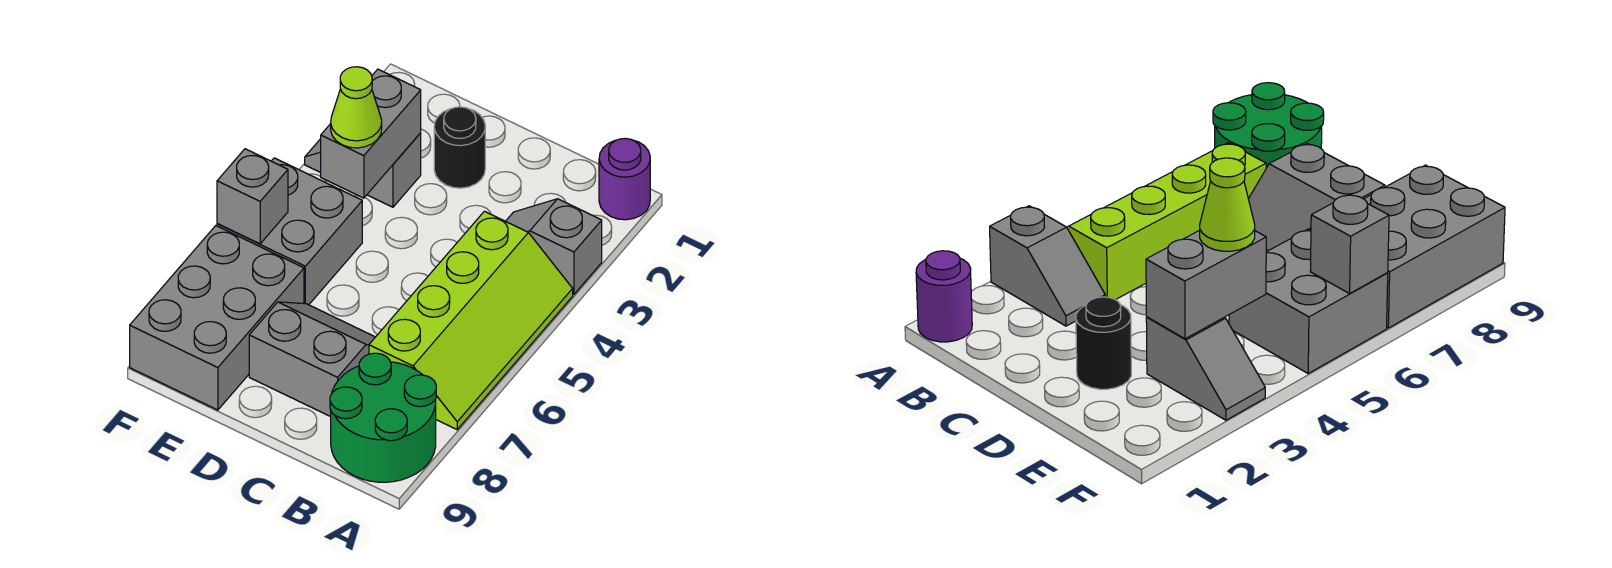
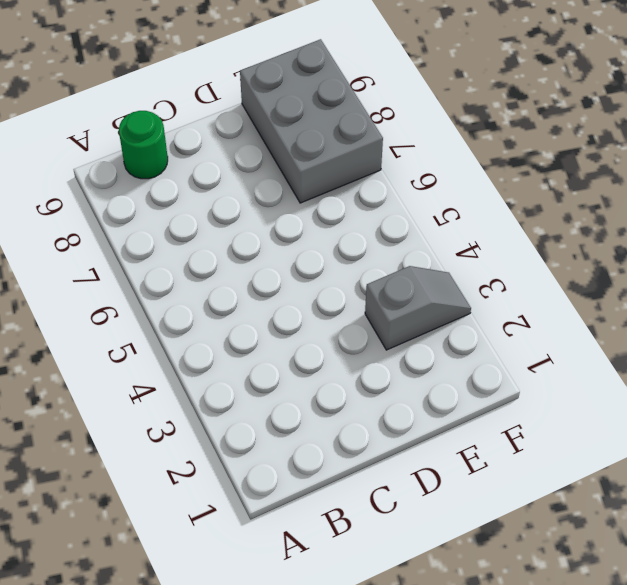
green 1x1 round brick [119,111,168,179] -> green 2x2 round brick [330,353,436,482]
none -> purple 1x1 round brick [599,138,650,220]
none -> grey 1x2 slope [506,199,602,294]
none -> lime 2x4 slope [369,211,573,429]

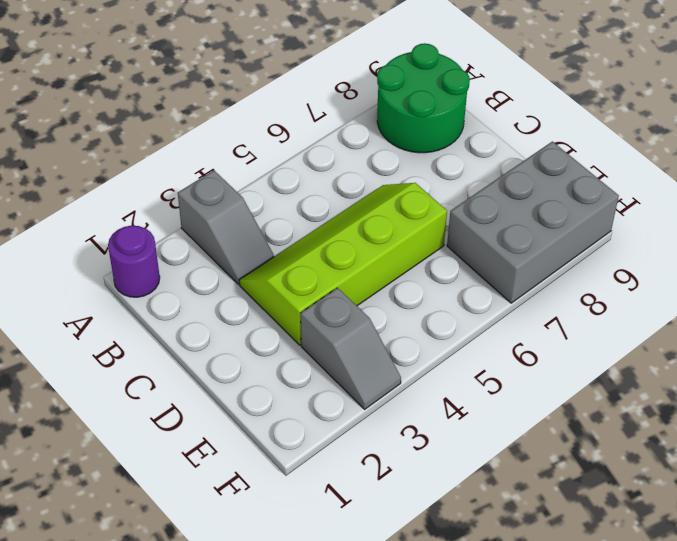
lime 2x4 slope [239,183,447,345] -> lime 2x4 slope moved to [369,211,573,429]
none -> grey 2x2 slope [249,302,375,417]
none -> black 1x1 round brick [434,107,485,188]
none -> grey 2x2 brick [217,158,362,305]

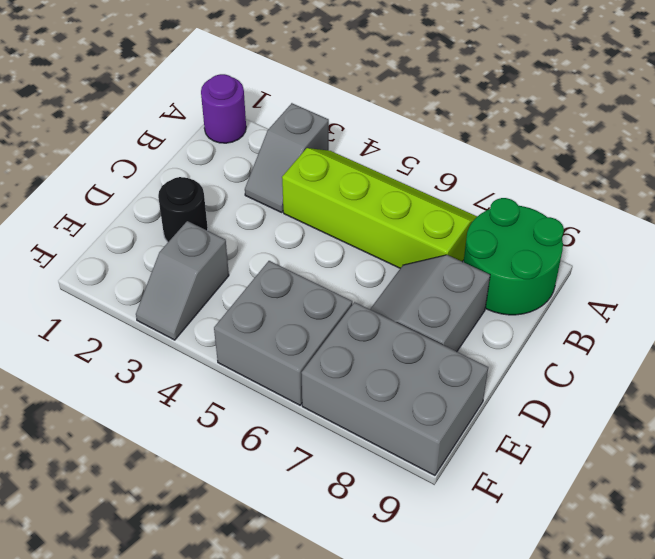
none -> grey 1x2 brick [321,69,421,198]
none -> grey 1x1 brick [217,149,288,244]
none -> lime 1x1 cone [331,67,382,148]

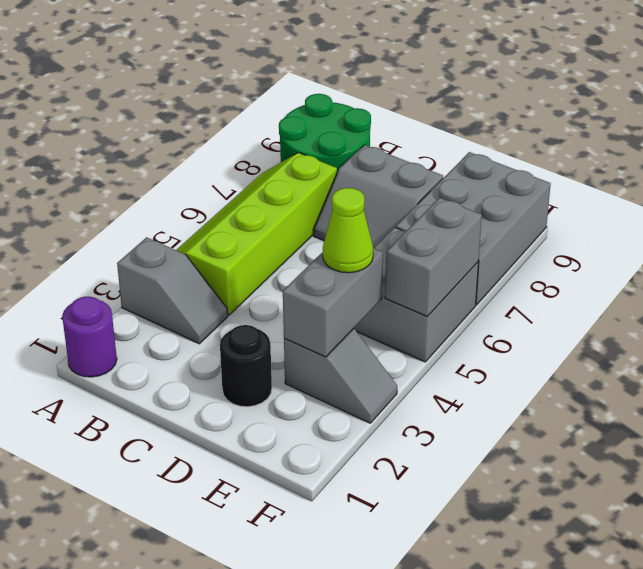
grey 1x2 brick [385,198,482,317] -> grey 1x1 brick [217,149,288,244]

